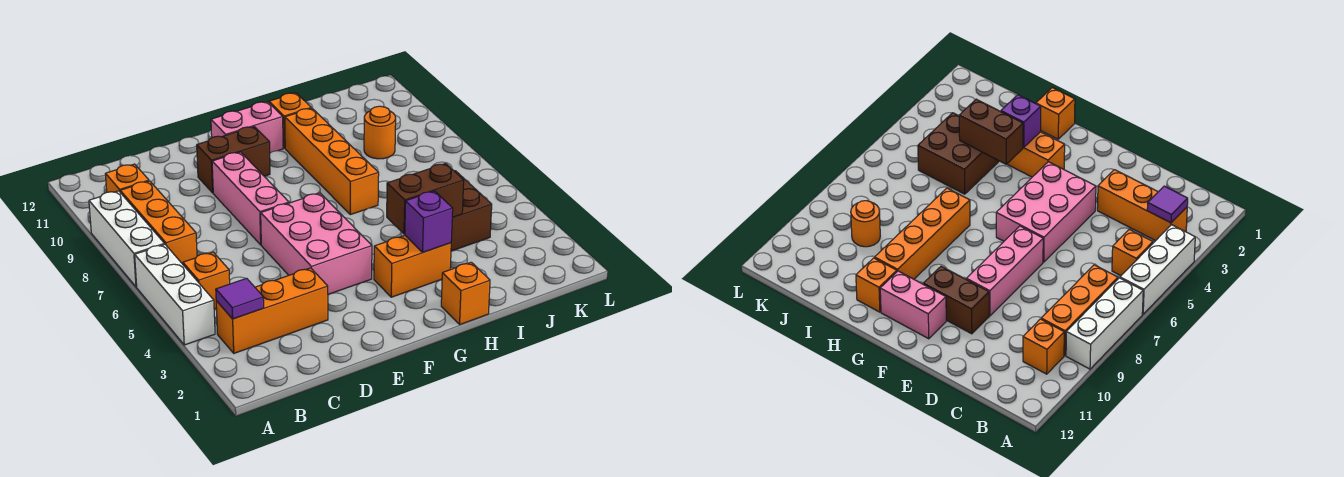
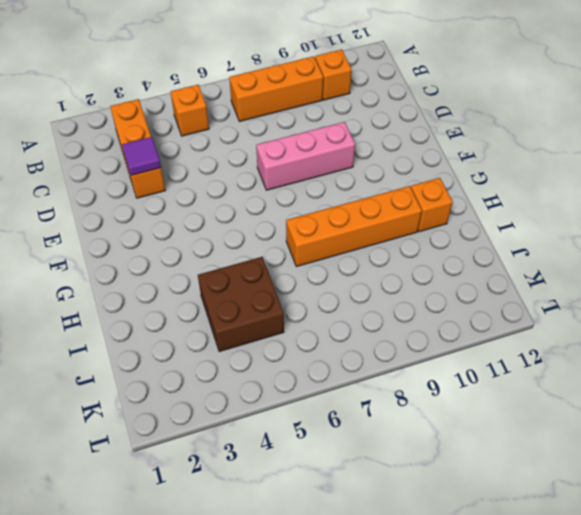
purple 1x1 tile [122,137,161,175] -> purple 1x1 tile moved to [216,278,264,319]
none -> white 1x3 brick [135,244,215,345]
none -> white 1x3 brick [89,191,164,287]
none -> pink 2x3 brick [261,193,372,294]

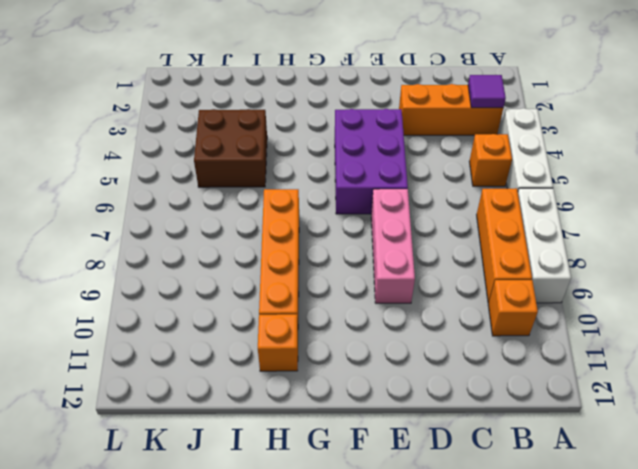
purple 2x3 brick [335,109,408,214] -> pink 2x3 brick [261,193,372,294]
none -> brown 1x2 brick [197,127,270,193]
none -> pink 1x2 brick [211,102,283,153]
none -> orange 1x2 brick [374,236,451,297]

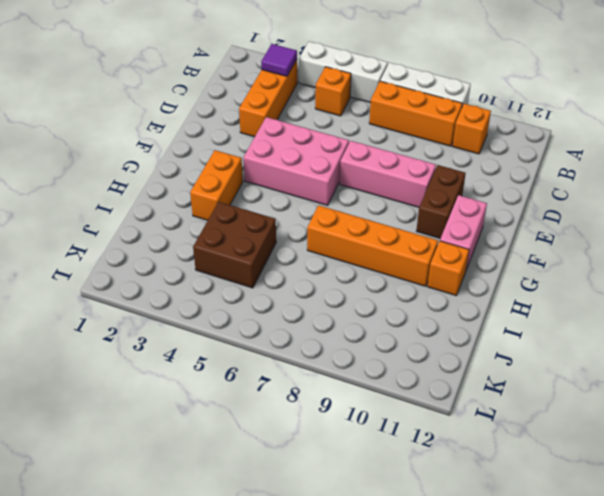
none -> orange 1x1 brick [441,262,490,324]
none -> orange 1x1 round brick [364,106,396,159]
none -> purple 1x1 brick [405,191,453,252]

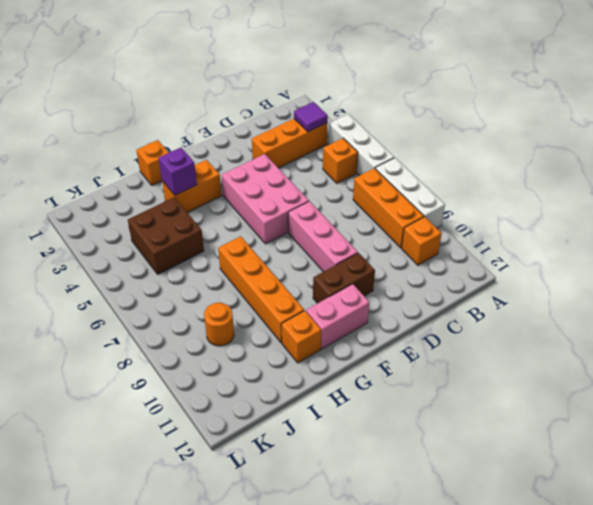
none -> brown 1x2 brick [387,163,464,234]

